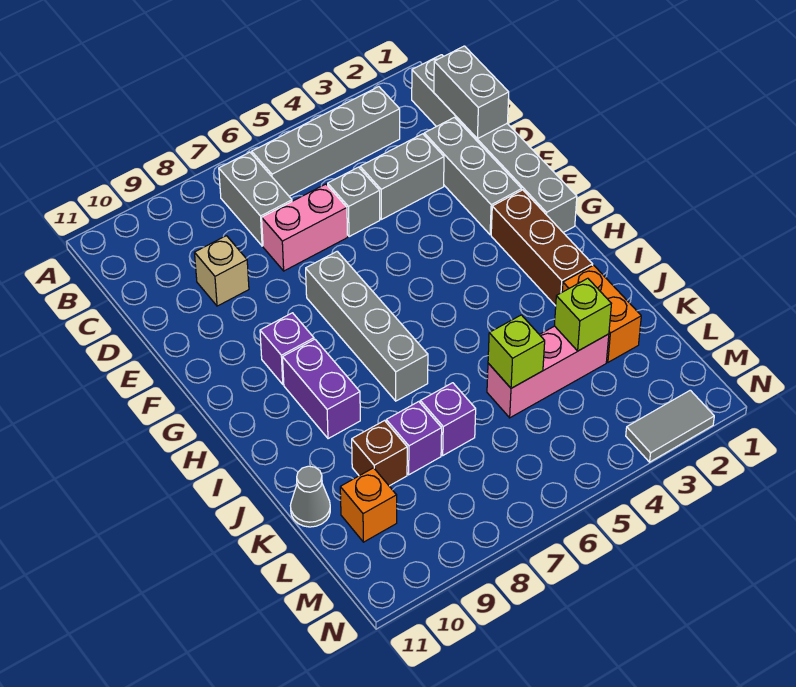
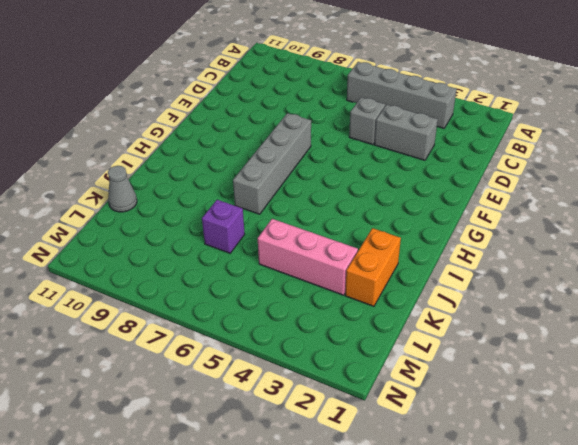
none -> grey 1x6 brick [412,55,577,233]
none -> grey 1x2 brick [219,152,292,246]
none -> grey 1x3 brick [424,117,522,235]

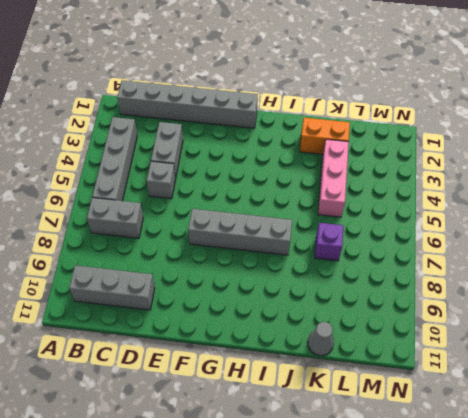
grey 1x3 brick [69,265,155,310] -> grey 1x3 brick moved to [424,117,522,235]
none -> pink 1x2 brick [262,184,348,271]
none -> tan 1x1 brick [194,236,249,306]
none -> brown 1x3 brick [491,190,593,306]

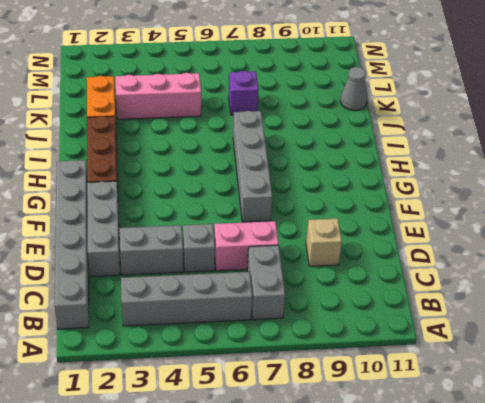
none -> purple 1x1 brick [260,313,314,384]
none -> purple 1x2 brick [283,339,360,439]
none -> purple 1x1 brick [386,402,442,475]

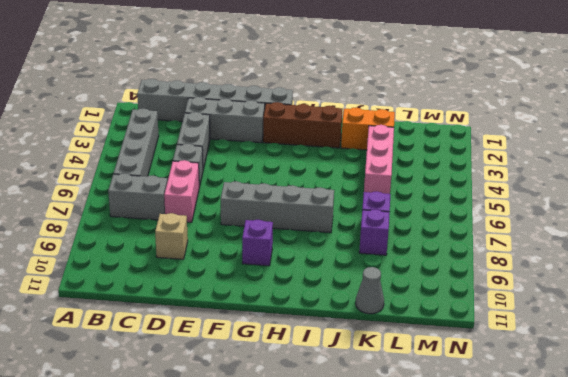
none -> purple 1x2 brick [283,339,360,439]
none -> brown 1x1 brick [352,421,407,486]
none -> orange 1x1 brick [340,468,397,542]

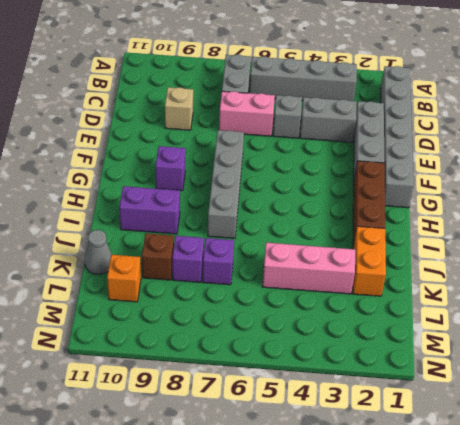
purple 1x2 brick [119,186,180,234] -> purple 1x2 brick turned to [283,339,360,439]
none -> grey 1x2 tile [626,390,714,462]
none -> grey 1x2 brick [434,46,509,139]
none -> lime 1x1 brick [554,278,611,351]

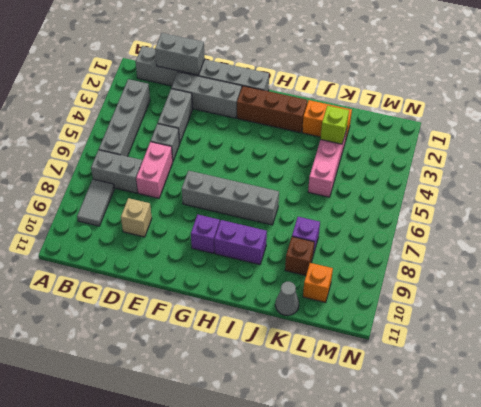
grey 1x2 tile [77,179,114,226] -> grey 1x2 tile moved to [626,390,714,462]
none -> purple 1x1 brick [420,383,476,455]
none -> lime 1x1 brick [488,315,545,388]

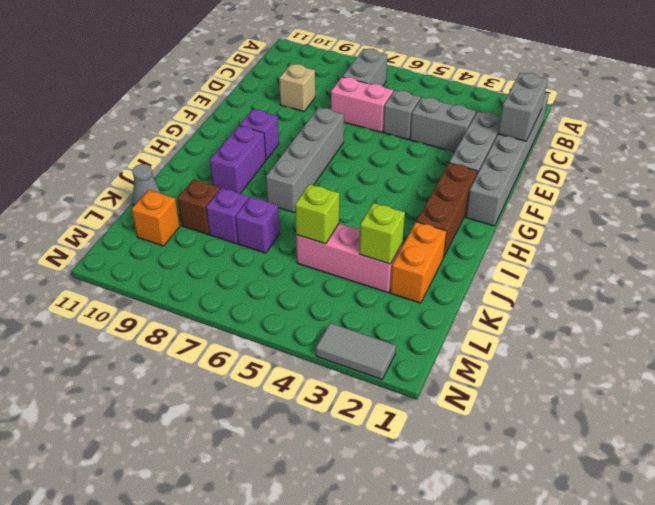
none -> grey 1x4 brick [252,87,400,196]

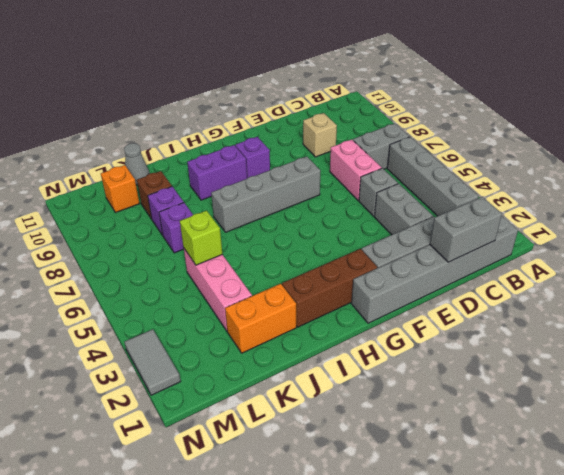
none -> lime 1x1 brick [554,278,611,351]

